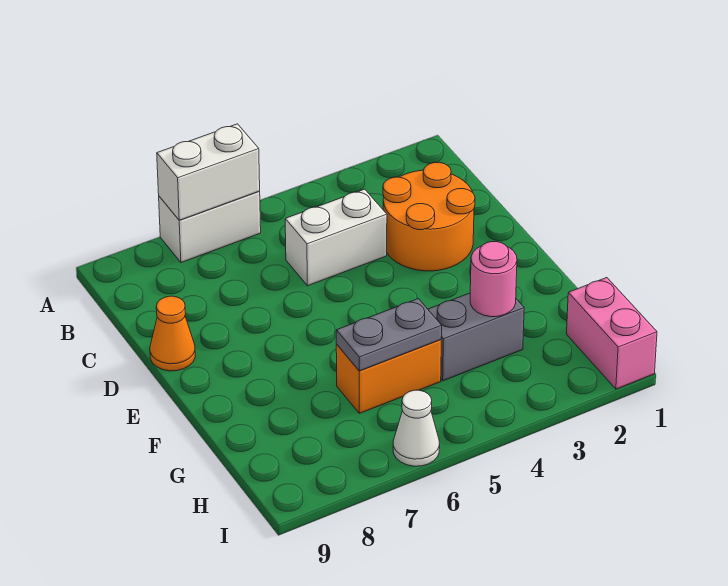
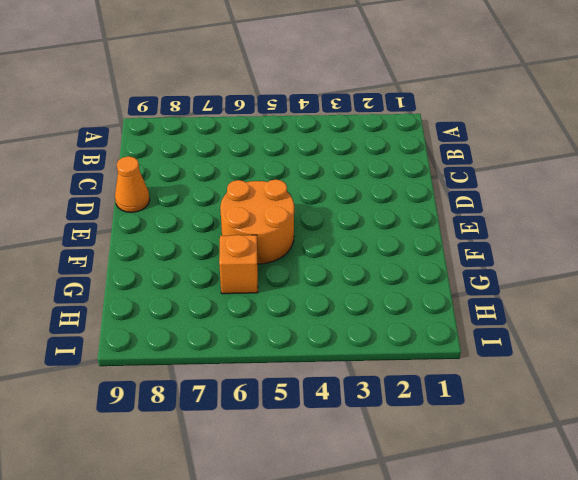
orange 2x2 round brick [220,179,294,264] -> orange 2x2 round brick moved to [383,163,475,271]
orange 1x1 brick [219,235,258,294] -> orange 1x2 brick [336,340,441,413]
none -> white 1x2 brick [159,192,261,263]
none -> white 1x2 brick [285,189,387,286]

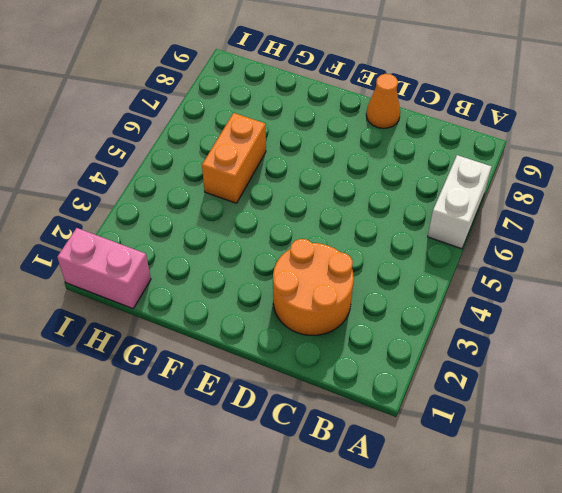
none -> white 1x2 brick [285,189,387,286]
none -> grey 1x2 brick [428,293,524,381]

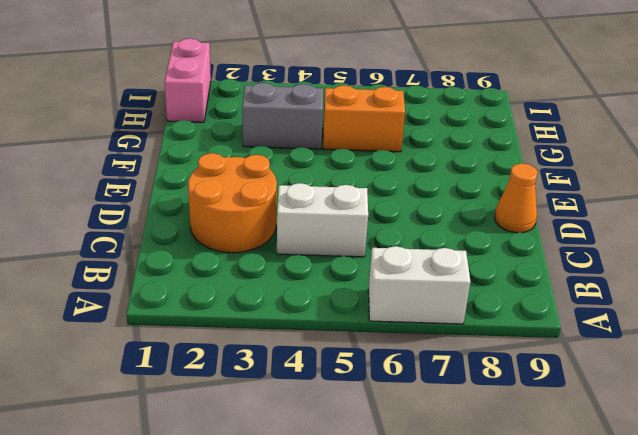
none -> white 1x1 cone [393,390,440,466]
none -> white 1x2 brick [157,124,260,220]

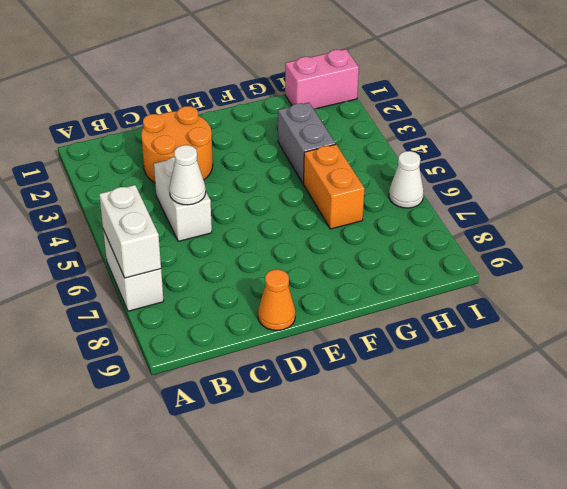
white 1x1 cone [169,145,206,205] -> none
none -> pink 1x1 round brick [470,242,517,317]
none -> grey 1x2 plate [336,299,442,371]

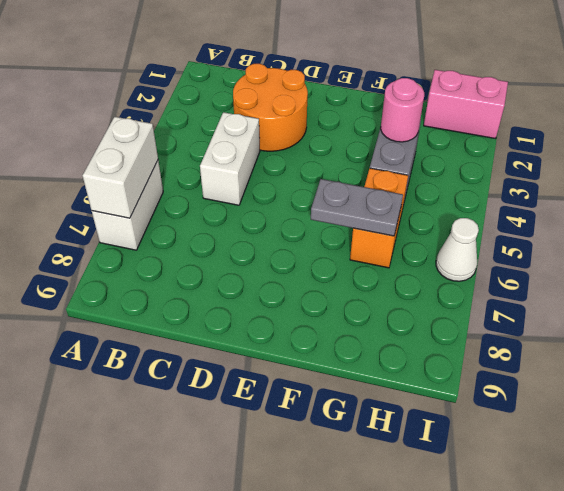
grey 1x2 plate [311,179,403,236] -> grey 1x2 plate turned to [336,299,442,371]
none -> orange 1x1 cone [150,296,195,371]

